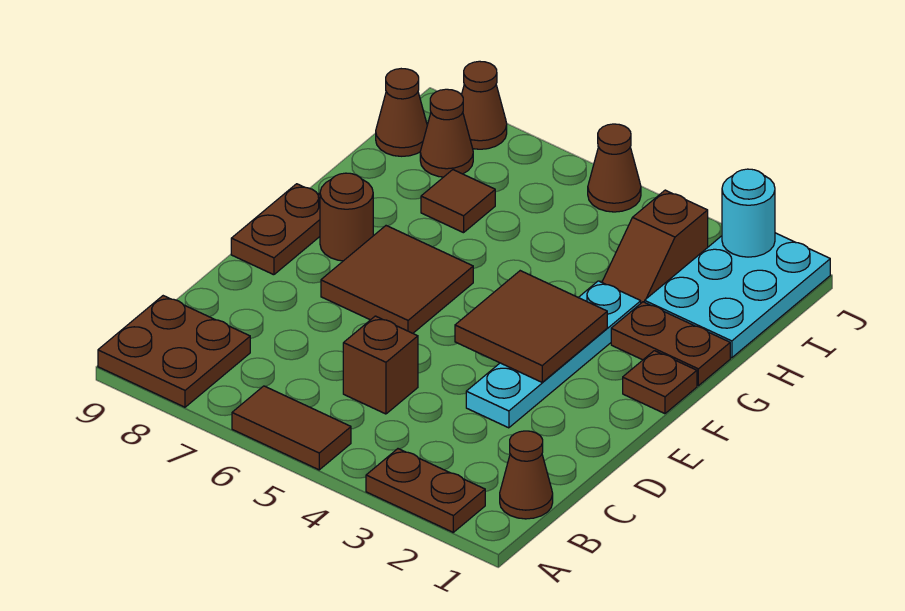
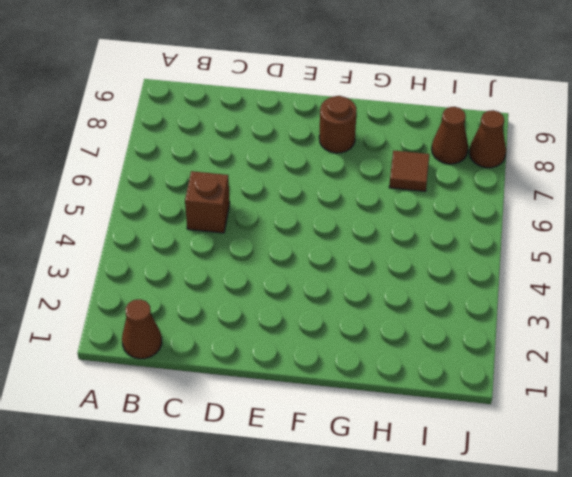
none -> brown 1x2 plate [366,449,485,532]
none -> brown 1x2 tile [232,386,351,470]
none -> brown 2x2 plate [98,296,250,407]

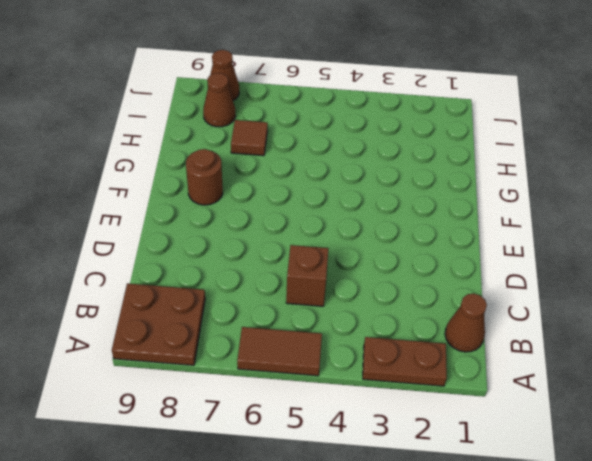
none -> cyan 1x4 plate [466,281,641,428]
none -> brown 2x2 tile [321,226,473,333]
none -> brown 1x2 plate [231,184,320,275]

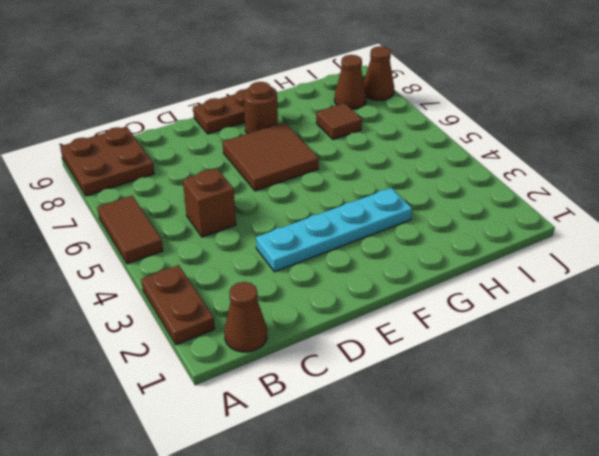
none -> brown 1x1 plate [623,351,697,414]
none -> brown 1x2 plate [611,302,730,386]
none -> cyan 2x3 plate [645,233,830,358]

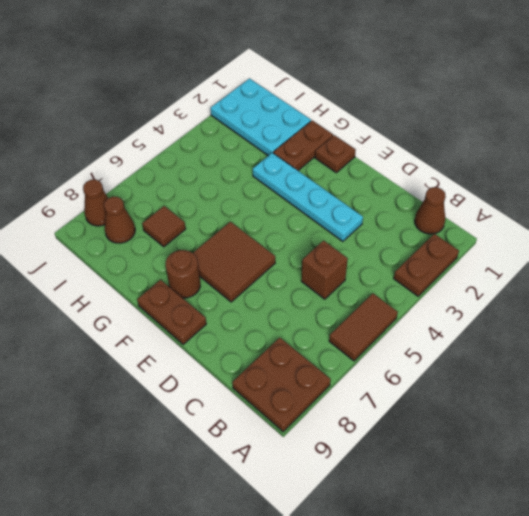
none -> brown 1x2 slope [602,190,708,303]
none -> brown 1x1 cone [376,69,427,156]
none -> brown 1x1 cone [588,124,641,212]

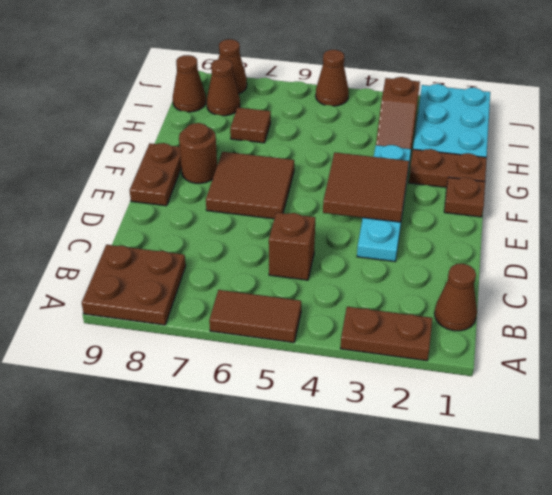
none -> cyan 1x1 round brick [722,169,775,257]

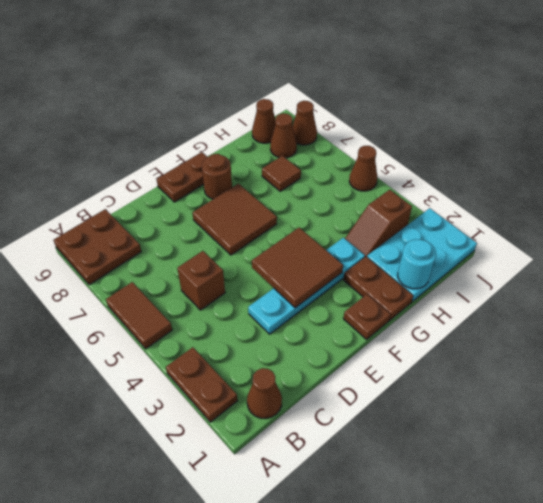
cyan 1x1 round brick [398,239,436,289] -> cyan 1x1 round brick moved to [722,169,775,257]

